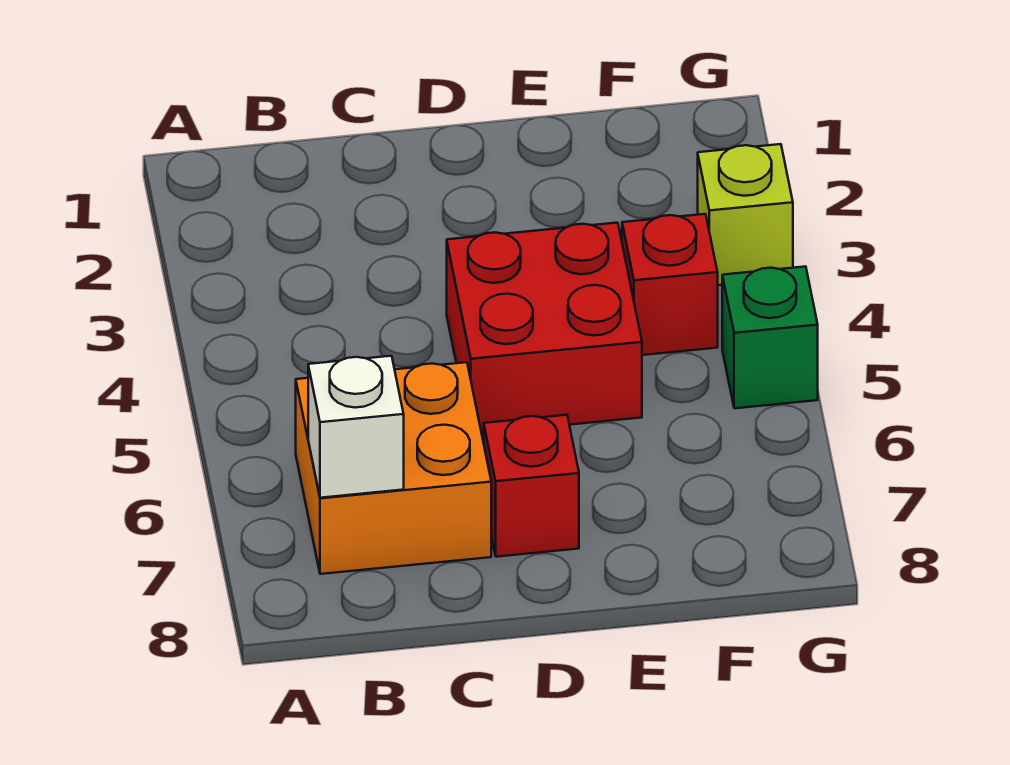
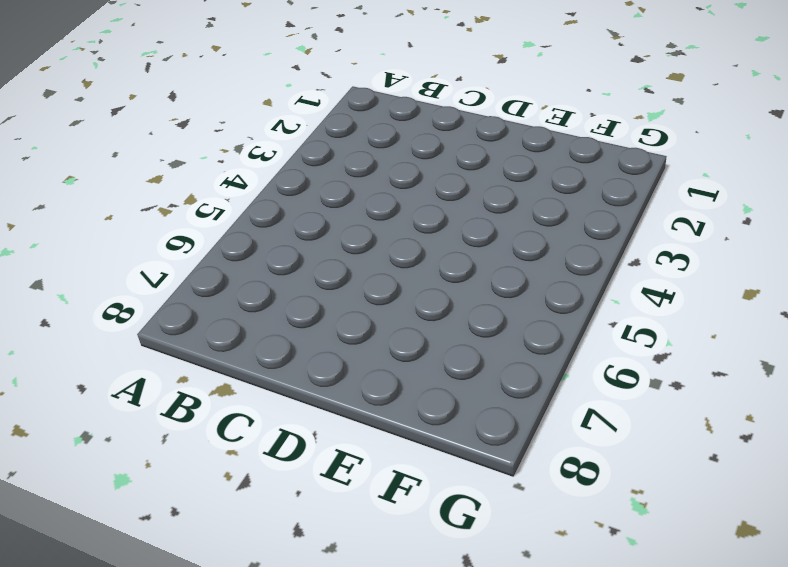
none -> orange 2x2 brick [296,362,491,574]
none -> red 2x2 brick [447,223,642,433]

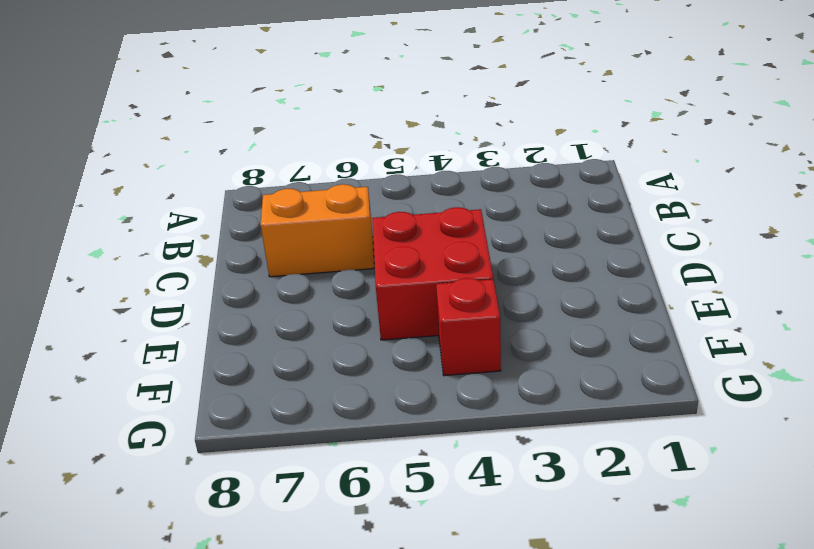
orange 1x2 brick [261,184,374,277] -> orange 2x2 brick [296,362,491,574]
none -> red 1x1 brick [484,415,579,557]
none -> lime 1x1 brick [698,144,793,285]

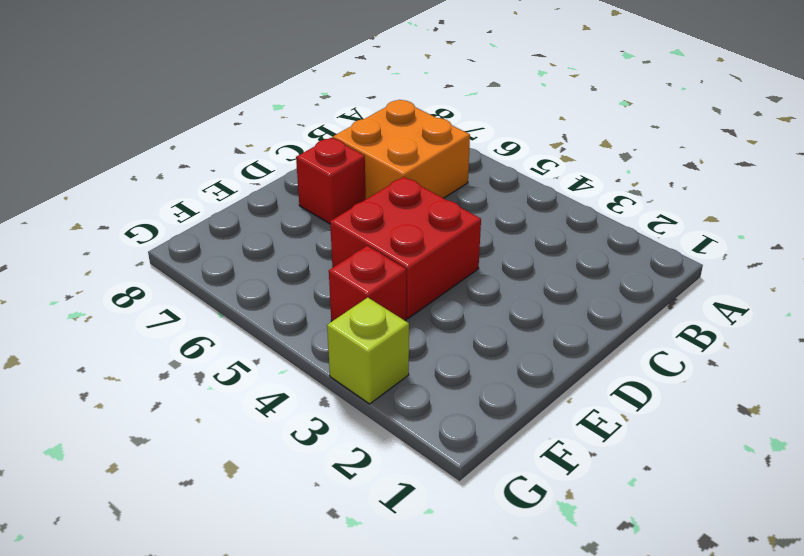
none -> green 1x1 brick [722,266,818,408]
none -> white 1x1 brick [308,356,404,498]

